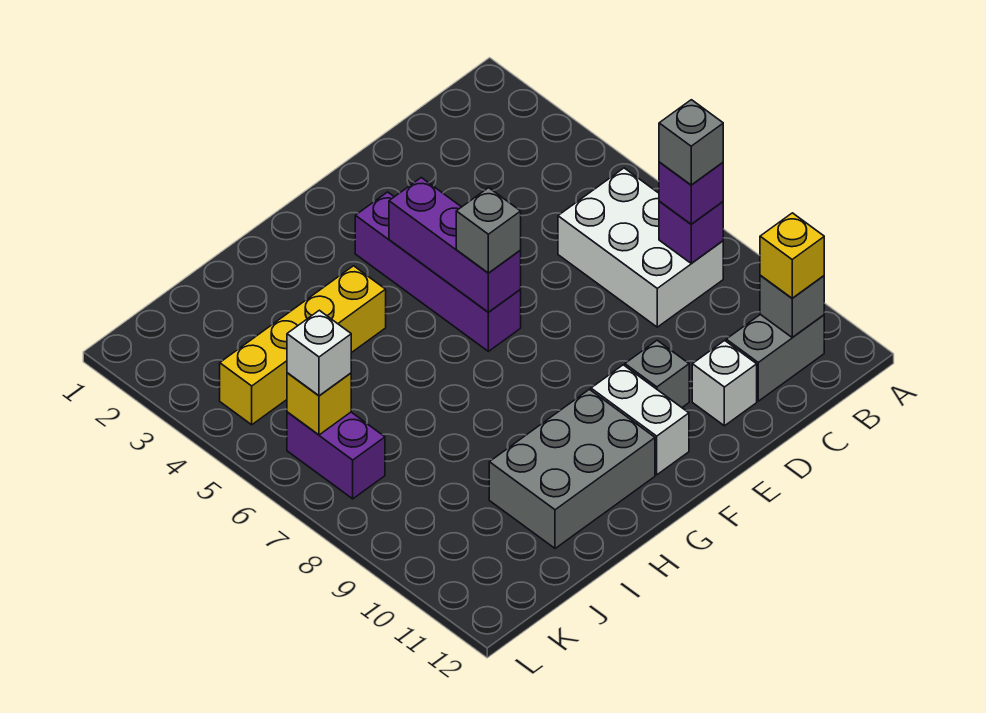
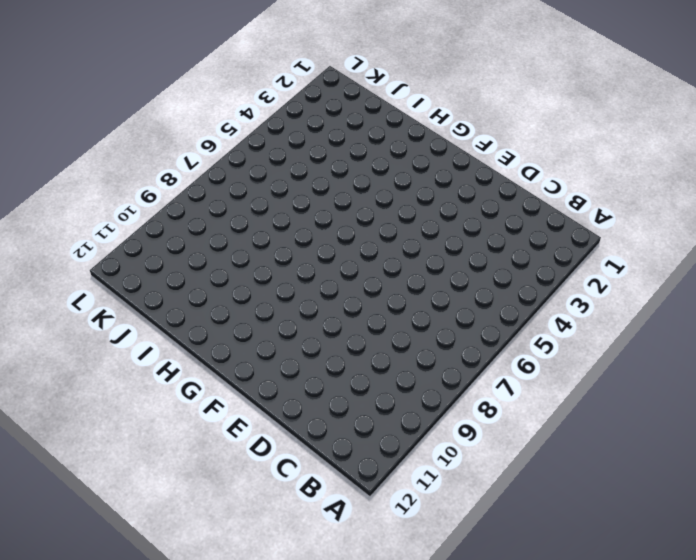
none -> white 2x3 brick [558,168,723,327]
none -> grey 1x2 brick [726,314,824,401]
none -> white 1x1 brick [692,340,757,426]

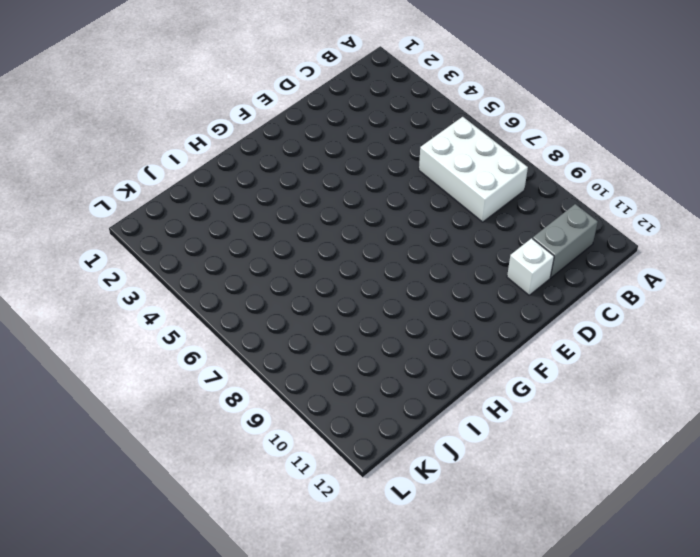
none -> grey 1x1 brick [625,340,689,407]
none -> purple 1x4 brick [355,192,521,351]
none -> white 1x2 brick [591,365,689,475]

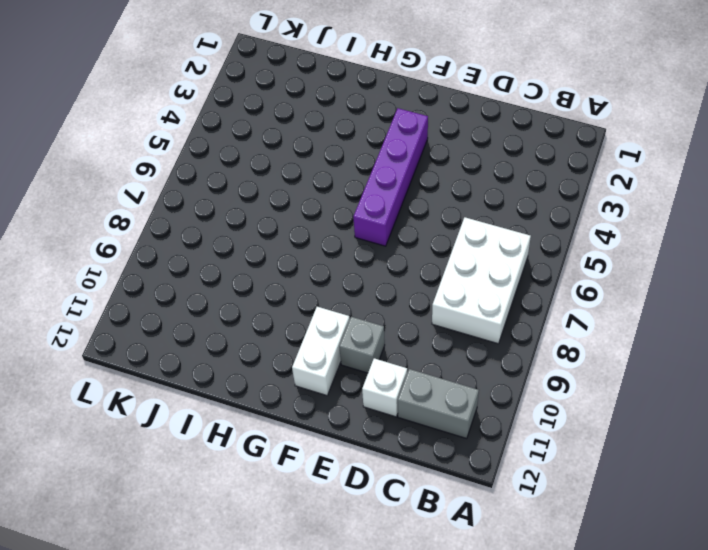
none -> grey 2x3 brick [489,389,655,548]
none -> yellow 1x4 brick [220,266,386,425]
none -> purple 1x2 brick [287,412,385,499]

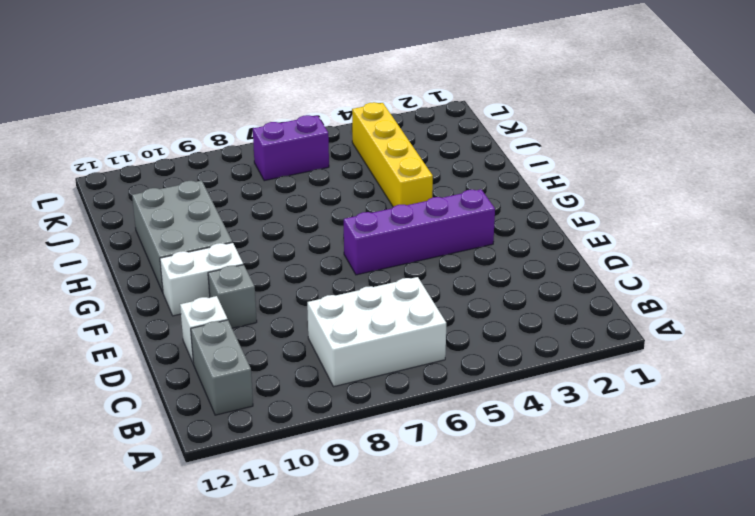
none -> purple 1x1 brick [659,201,723,263]
none -> grey 1x1 brick [760,276,824,338]
none -> purple 1x3 brick [389,178,521,312]

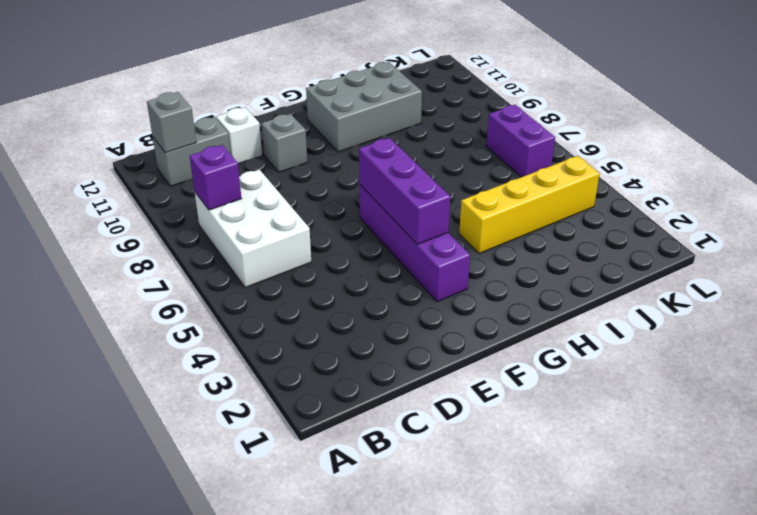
none -> white 1x2 brick [591,365,689,475]
none -> yellow 1x1 brick [287,373,351,435]
none -> purple 1x1 brick [659,162,723,224]

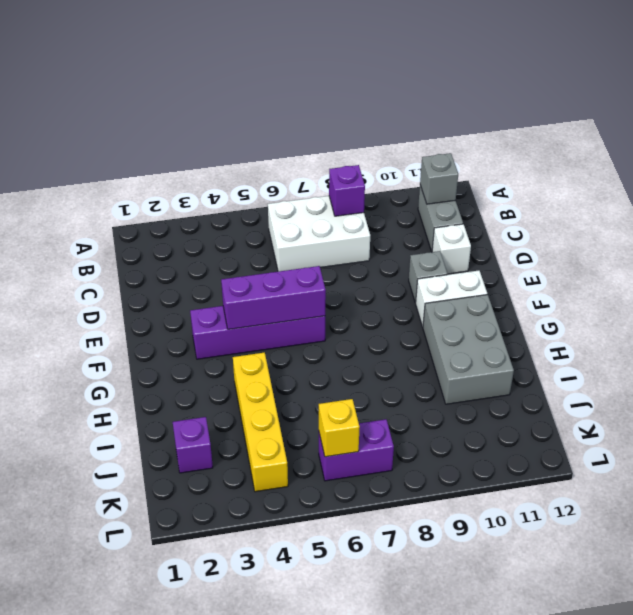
purple 1x1 brick [173,417,213,473] -> purple 1x1 brick moved to [659,162,723,224]
none -> yellow 1x1 brick [760,213,824,298]
none -> grey 1x1 brick [456,188,521,273]
none -> white 1x1 brick [287,310,351,396]

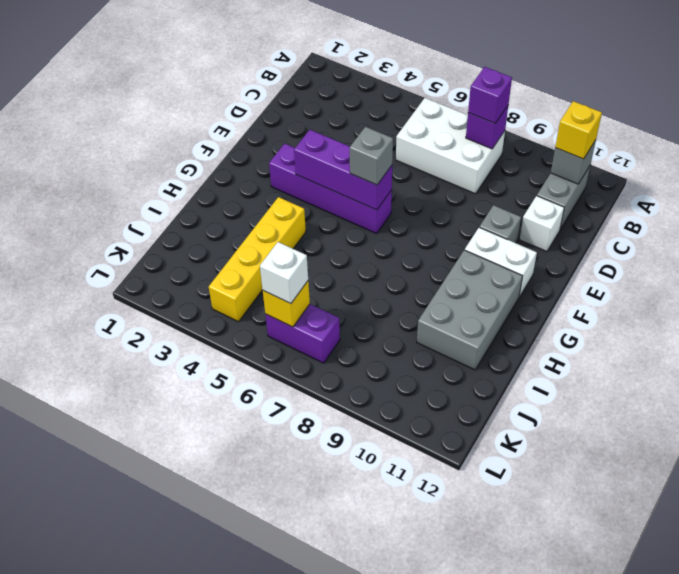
none -> grey 1x1 brick [659,100,723,185]

